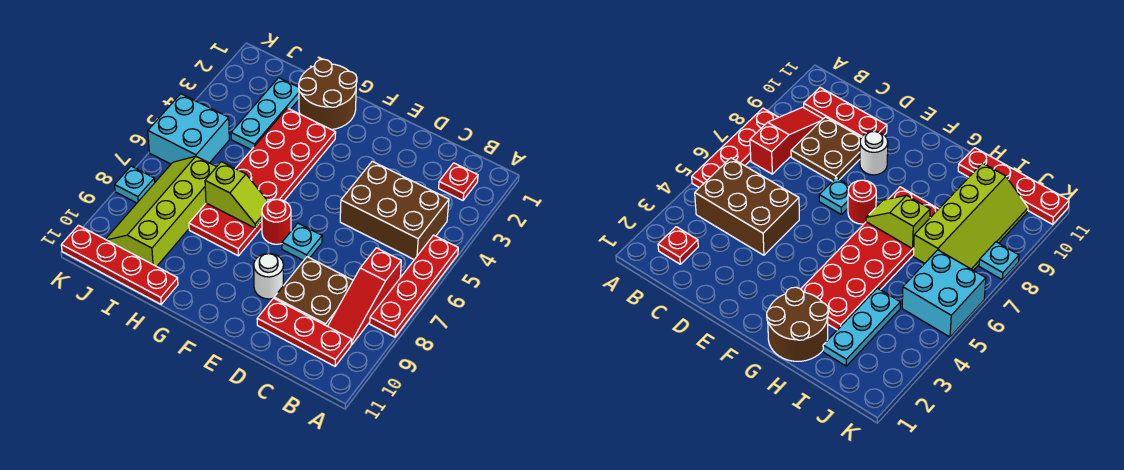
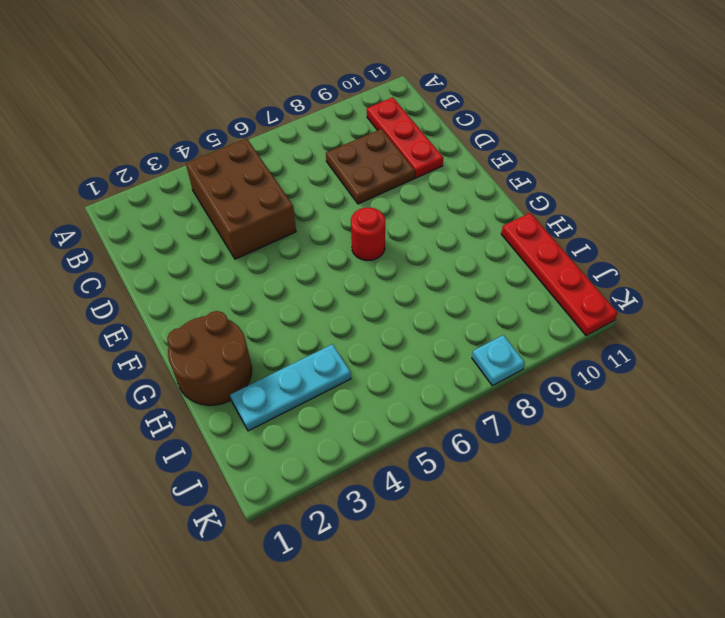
none -> red 1x4 plate [370,235,458,337]
none -> red 1x1 plate [439,163,478,200]
none -> red 1x3 slope [328,248,401,345]

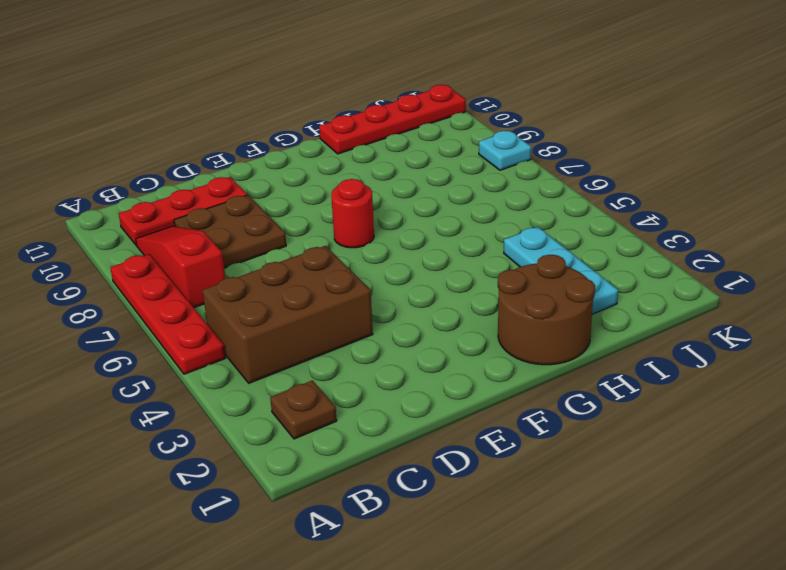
brown 1x1 plate [270,380,337,439] -> red 1x1 plate [439,163,478,200]
none -> cyan 1x1 plate [282,223,322,261]
none -> white 1x1 round brick [254,253,283,299]
none -> red 2x6 plate [189,108,336,256]

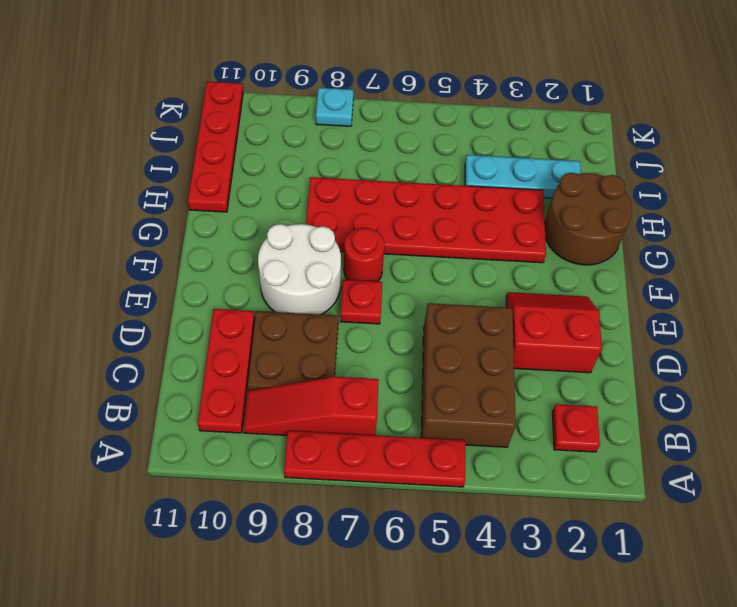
red 2x2 slope [506,292,602,373] -> none
red 1x1 plate [340,280,382,324] -> cyan 1x1 plate [282,223,322,261]
white 2x2 round brick [258,224,341,315] -> white 1x1 round brick [254,253,283,299]
none -> lime 2x4 slope [105,156,216,266]
none -> cyan 2x2 brick [148,94,229,164]
none -> lime 1x2 slope [205,162,268,228]

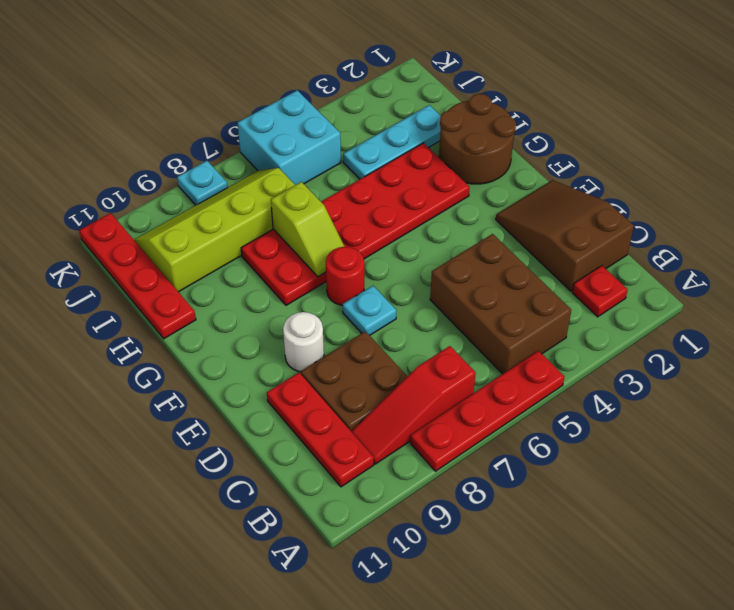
brown 2x3 slope [496,180,634,291] -> none

